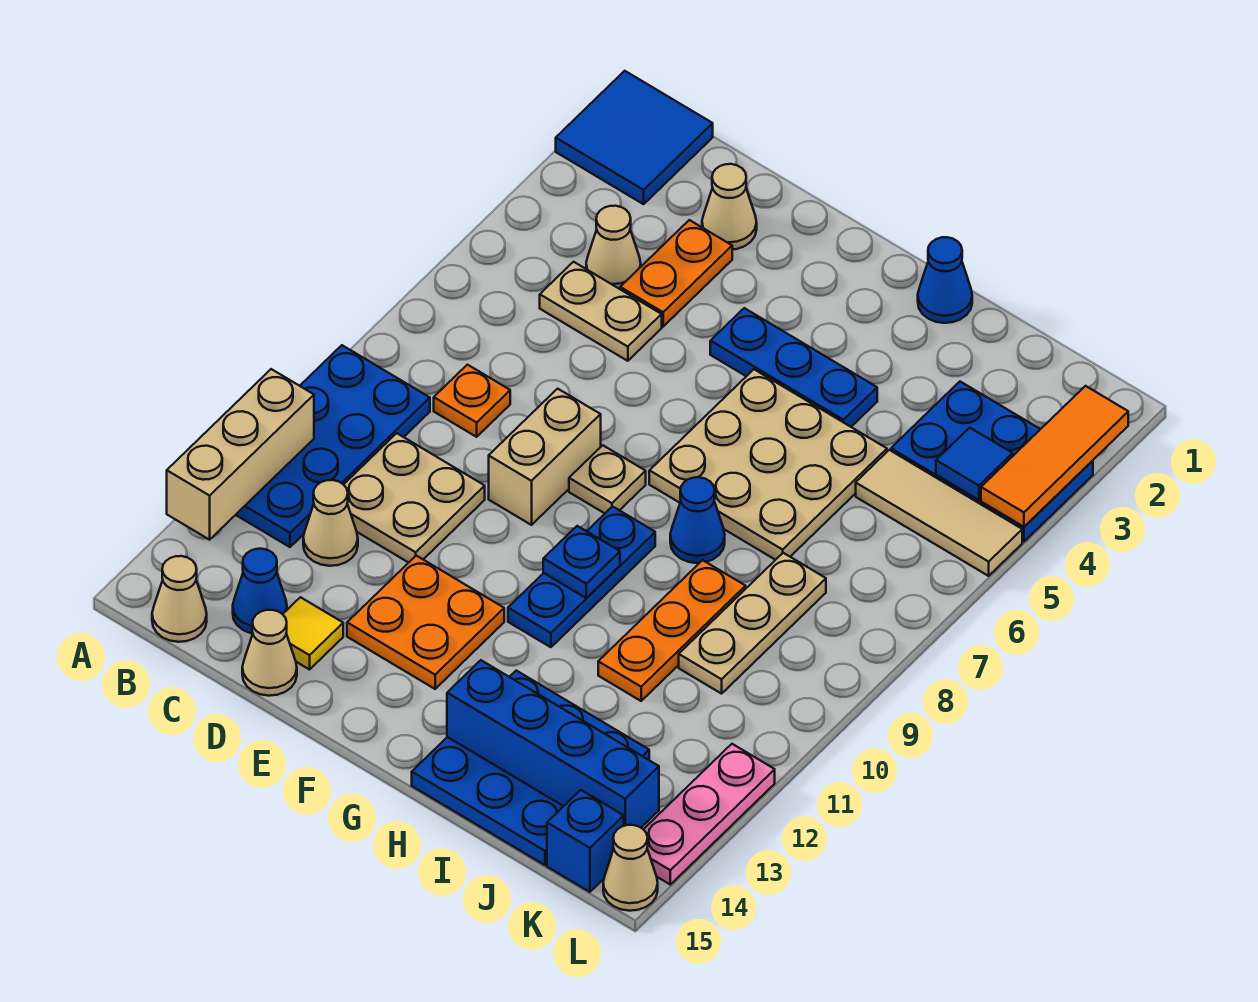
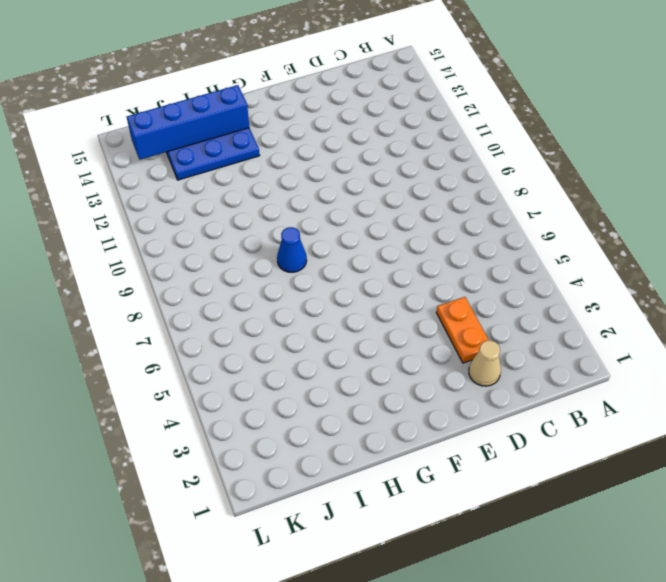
none -> blue 2x2 tile [556,71,713,204]
none -> blue 2x4 plate [236,345,430,547]
none -> tan 1x1 cone [152,556,207,642]
none -> tan 1x1 cone [586,206,641,289]

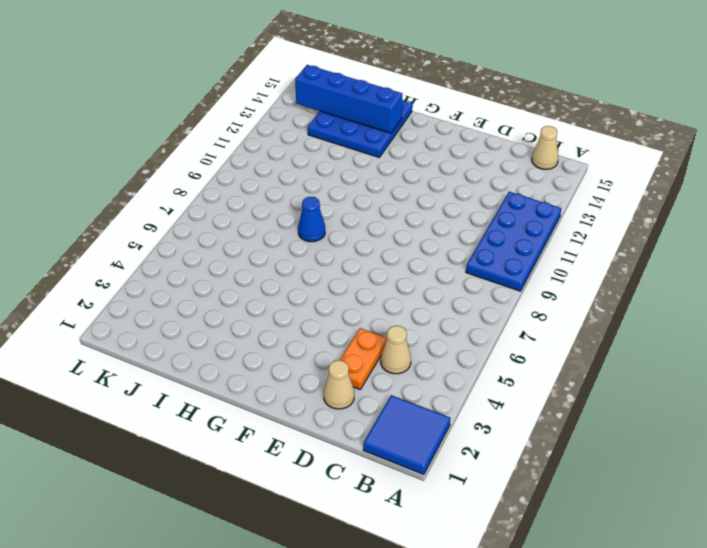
none -> tan 1x2 plate [540,262,662,361]
none -> orange 1x1 plate [434,365,510,437]
none -> tan 2x2 plate [344,433,485,563]
none -> tan 1x1 cone [303,480,358,566]

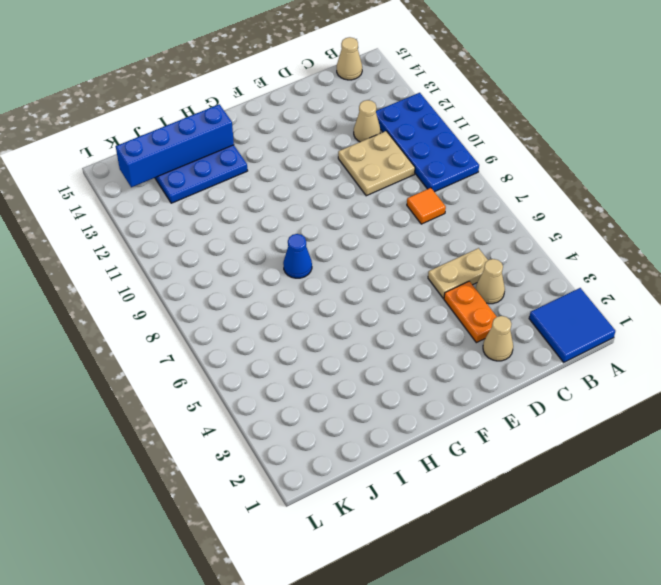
orange 1x1 tile [407,188,446,224] -> orange 1x1 plate [434,365,510,437]
none -> blue 1x1 cone [233,549,287,634]
none -> yellow 1x1 tile [283,597,343,670]
none -> tan 1x1 cone [242,610,297,696]
none -> tan 1x2 brick [489,389,601,525]

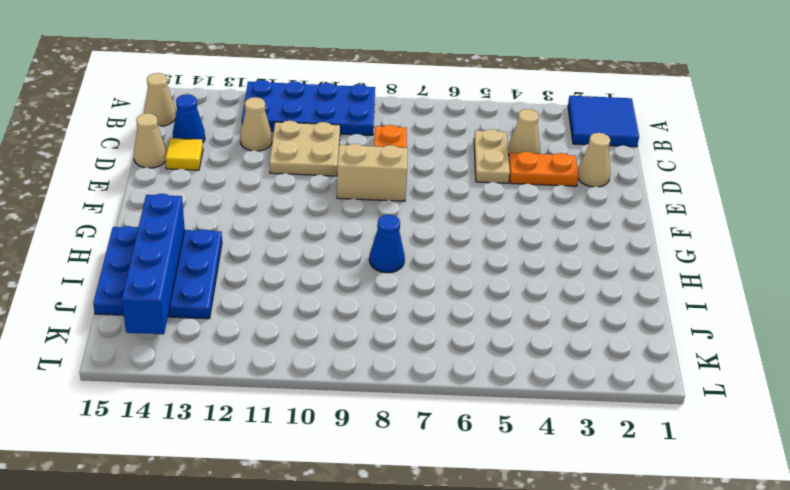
none -> orange 2x2 plate [347,556,504,689]
none -> blue 1x3 plate [710,308,877,427]
none -> tan 1x1 plate [569,445,646,513]
none -> tan 3x3 plate [649,369,887,560]

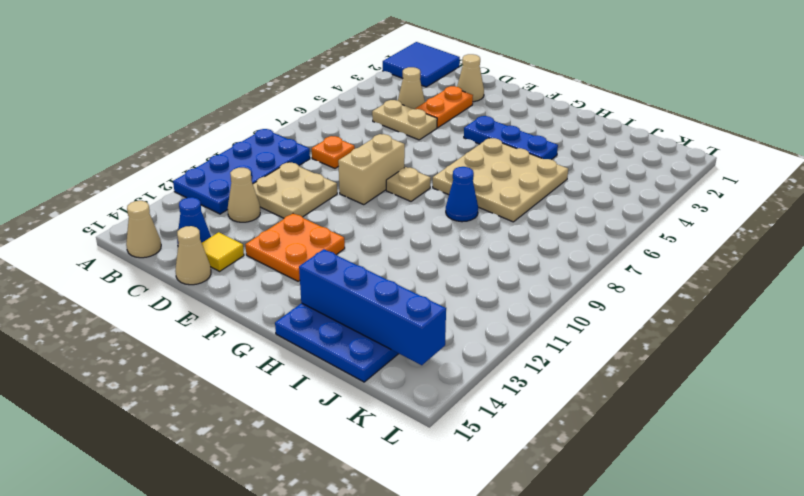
none -> blue 1x3 plate [508,507,655,647]
none -> blue 1x1 cone [918,237,972,323]
none -> orange 1x3 plate [598,560,746,701]
none -> blue 2x3 plate [891,382,1093,542]

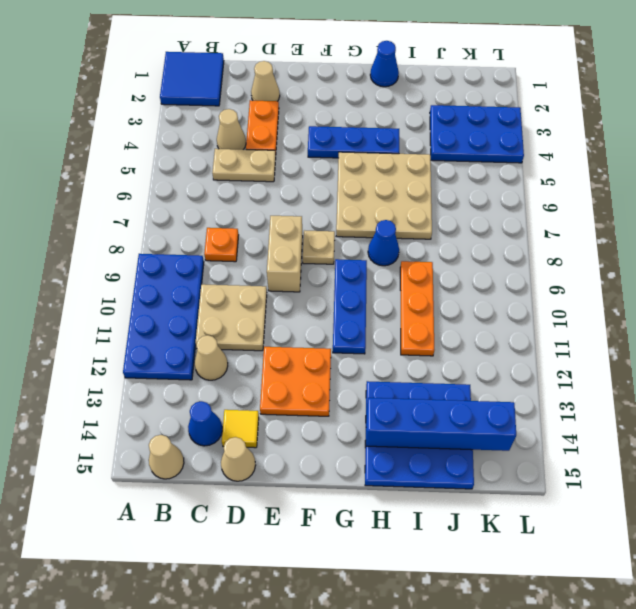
none -> tan 1x3 tile [856,450,1022,576]
none -> tan 1x3 plate [679,553,826,694]
none -> blue 1x1 brick [547,790,624,892]
none -> pink 1x3 plate [644,744,775,884]

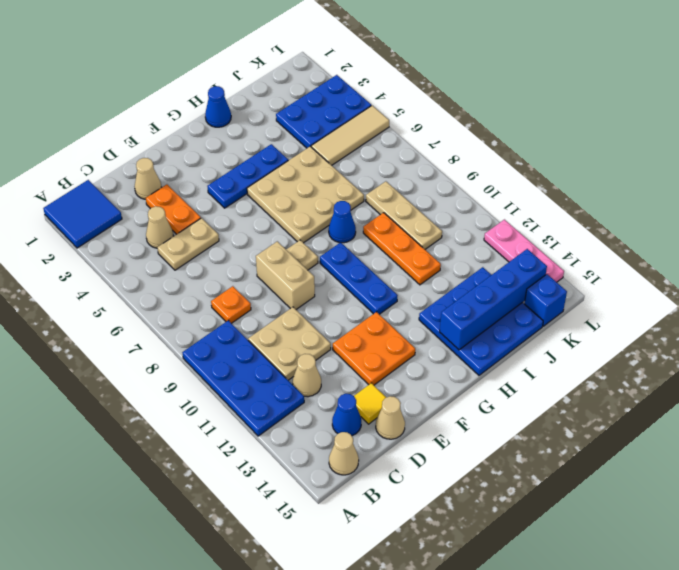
none -> tan 1x1 cone [603,825,658,911]
none -> tan 1x3 brick [167,369,314,540]
none -> blue 1x1 plate [543,526,620,598]
none -> blue 1x1 tile [936,428,1013,500]

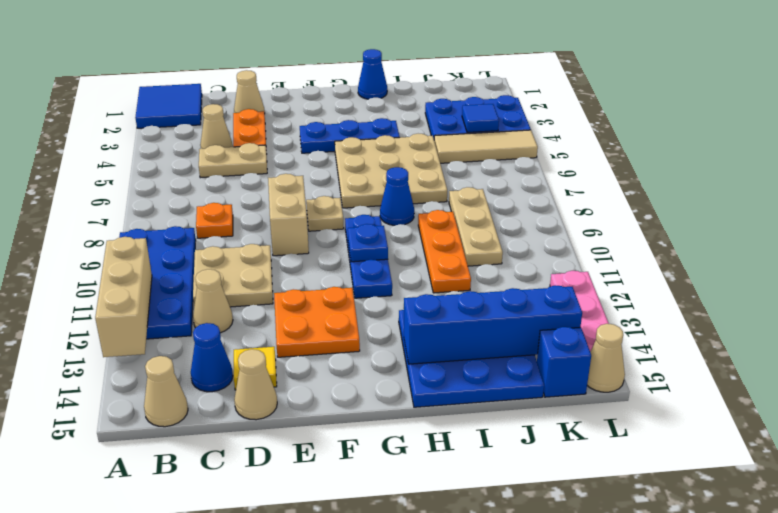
none -> orange 1x3 tile [981,386,1128,527]

